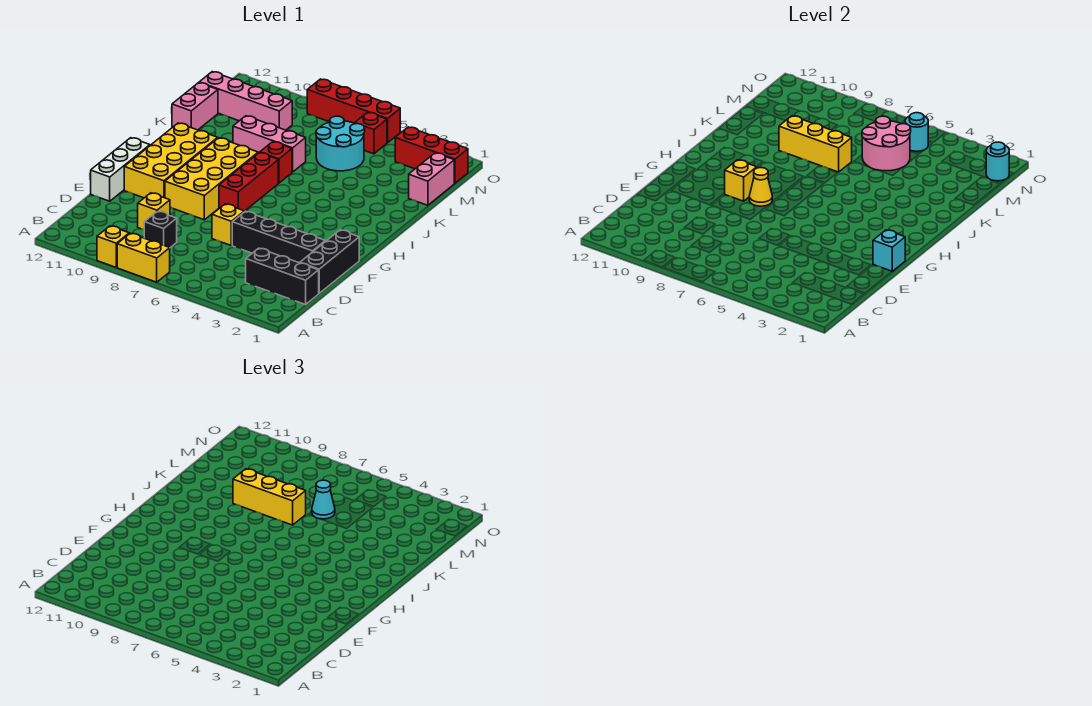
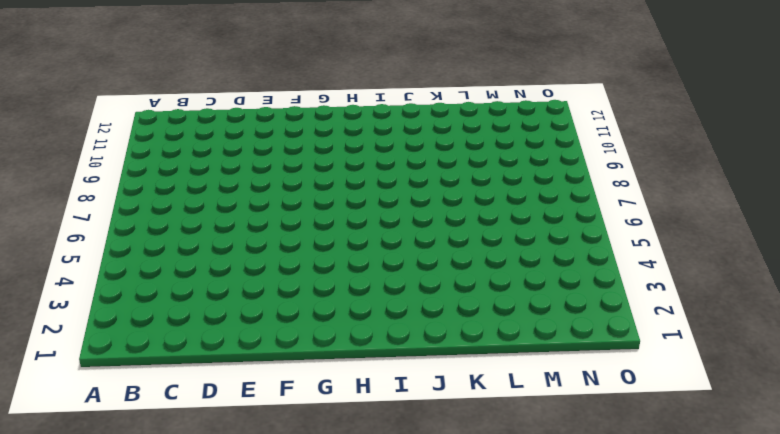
none -> yellow 1x2 brick [117,233,170,282]
none -> yellow 1x1 brick [97,226,129,267]
none -> black 1x3 brick [246,248,319,305]
none -> black 1x1 brick [144,211,177,248]

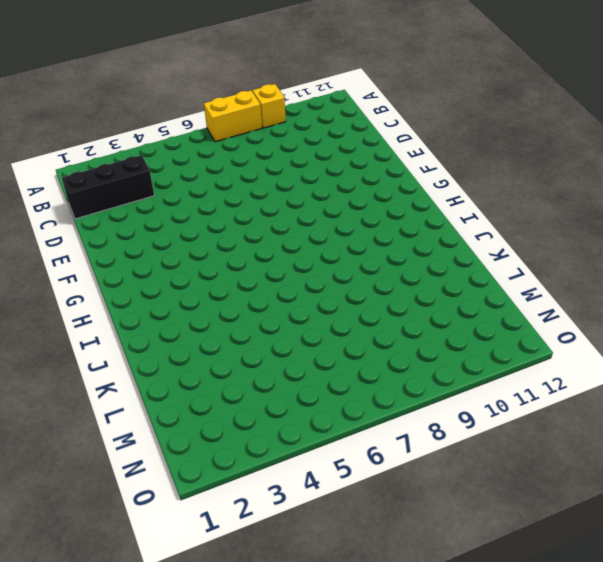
none -> black 1x1 brick [144,211,177,248]
none -> black 1x3 brick [300,230,359,293]
none -> yellow 1x1 brick [138,193,170,229]
none -> black 1x4 brick [232,211,325,263]

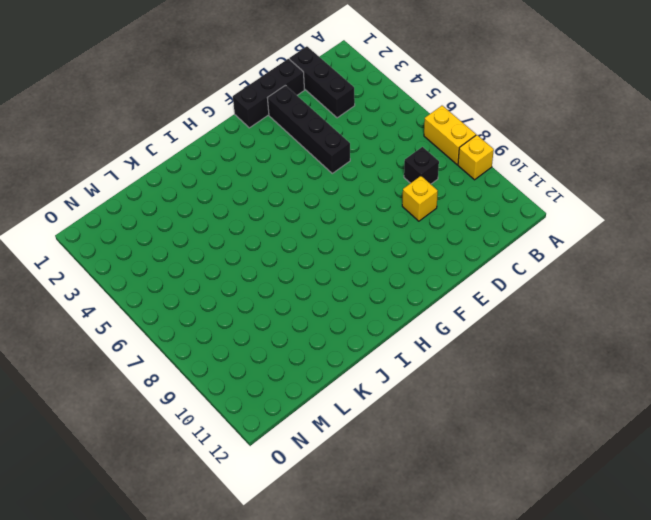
none -> yellow 1x1 brick [212,204,244,245]
none -> white 1x3 brick [91,138,150,201]
none -> yellow 2x4 brick [165,138,258,220]
none -> yellow 2x4 brick [124,123,218,198]

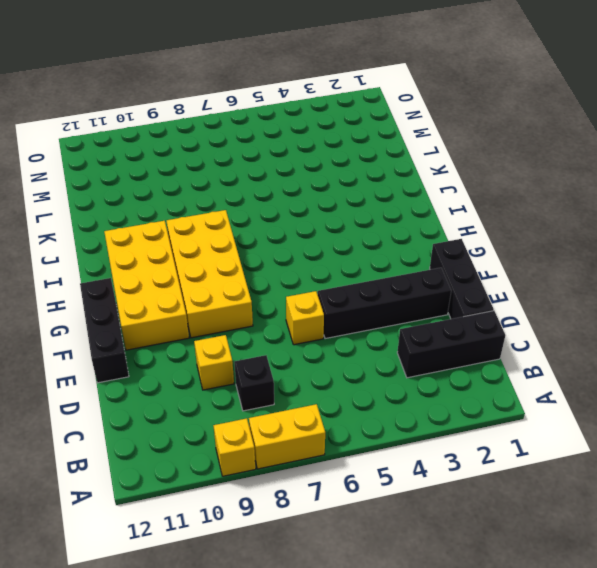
black 1x3 brick [80,278,129,383] -> white 1x3 brick [91,138,150,201]
none -> red 1x3 brick [219,152,278,211]
none -> red 1x1 brick [260,142,292,183]
none -> pink 1x3 brick [233,116,306,172]
none -> pink 1x2 brick [172,83,218,130]

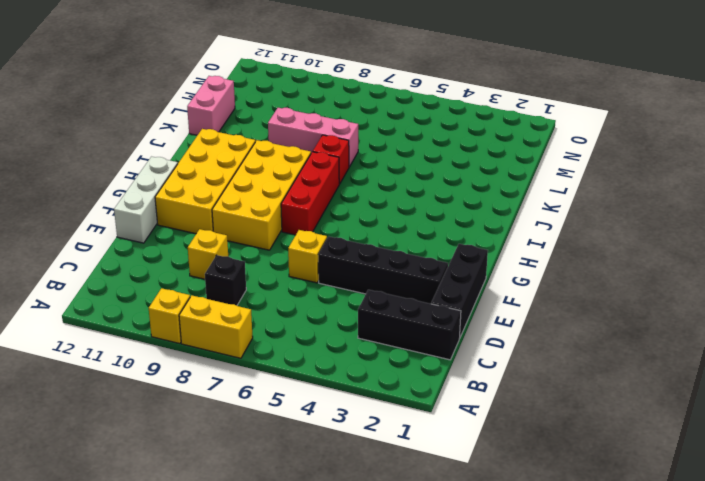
none -> pink 1x2 brick [409,153,454,205]
none -> cyan 2x2 round brick [316,116,365,171]
none -> pink 1x4 brick [199,72,292,130]
none -> red 1x3 brick [395,127,468,183]

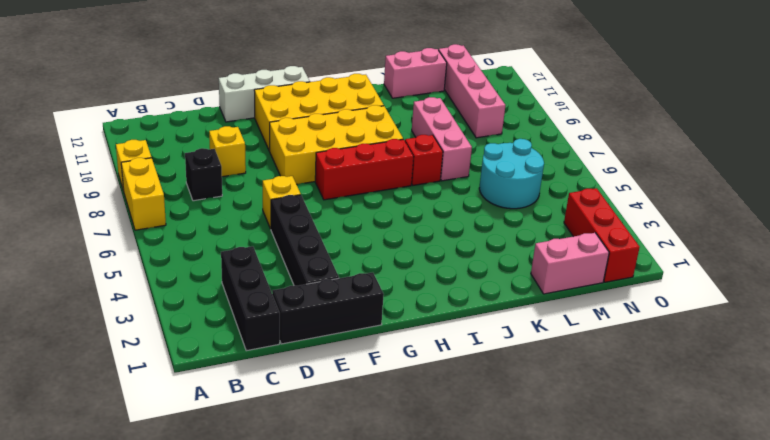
none -> red 1x1 brick [355,112,387,154]
none -> red 1x4 brick [307,79,400,143]
none -> cyan 1x1 brick [873,230,905,271]
none -> yellow 1x1 cone [749,168,772,206]

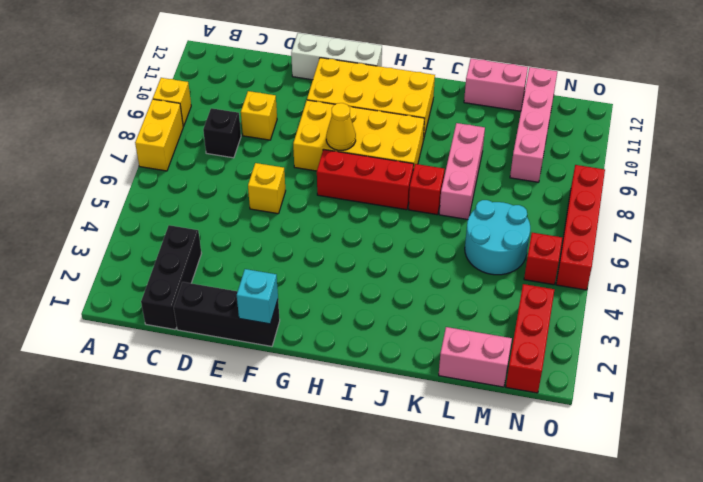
none -> black 1x4 brick [232,211,325,263]
none -> yellow 1x1 brick [725,160,757,201]
none -> yellow 1x3 brick [779,116,852,172]
none -> pink 2x2 round brick [862,116,911,171]

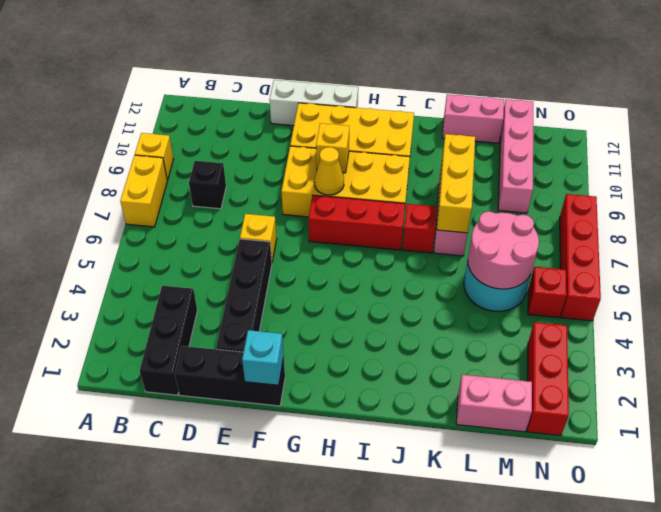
none -> yellow 1x1 brick [138,193,170,229]
none -> cyan 1x1 round brick [986,142,1009,181]
none -> cyan 1x1 round brick [905,113,928,151]
none -> yellow 1x3 brick [233,469,306,525]

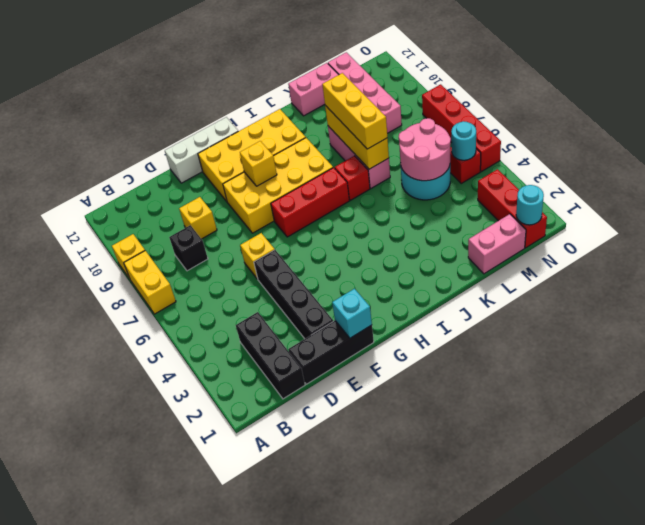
none -> yellow 1x1 cone [749,168,772,206]
none -> cyan 1x1 cone [312,480,335,519]

